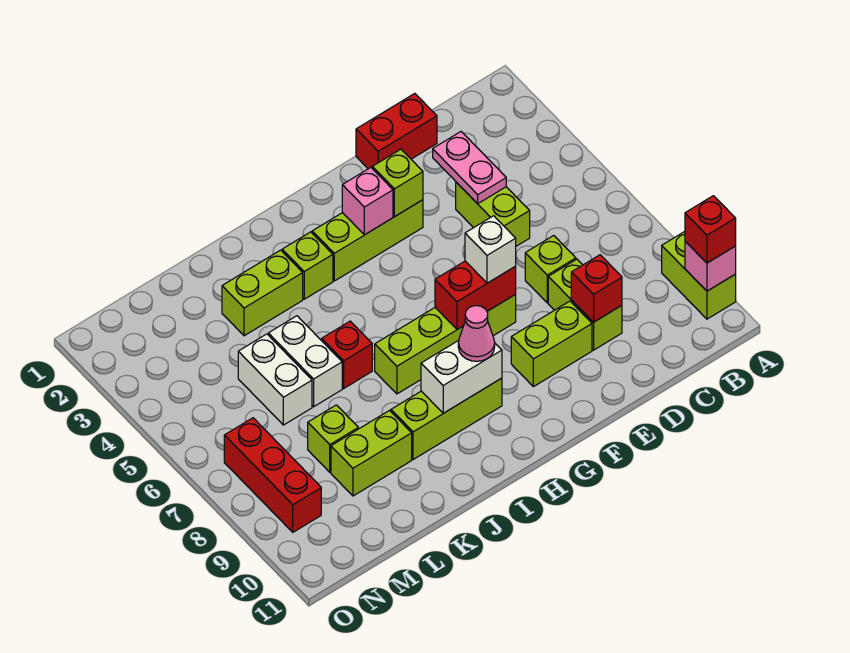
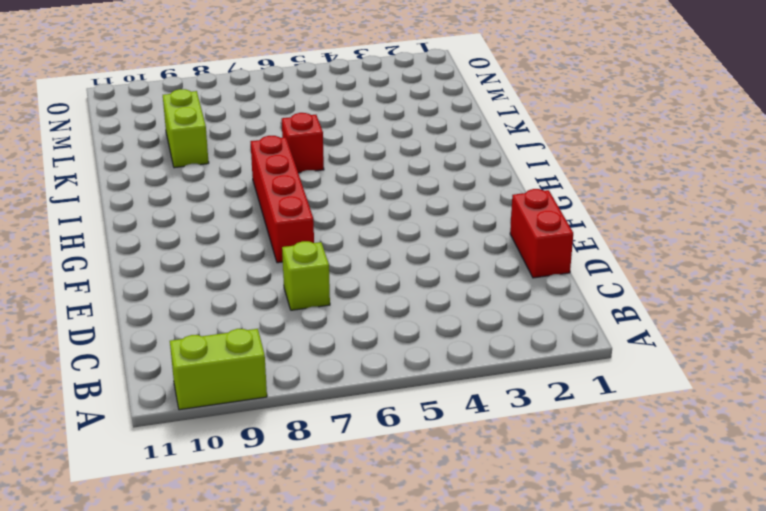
red 1x4 brick [250,136,314,263] -> lime 1x4 brick [375,294,516,394]
none -> lime 1x2 brick [456,182,530,246]
none -> lime 1x2 brick [548,259,622,350]
none -> lime 1x2 brick [511,301,592,387]

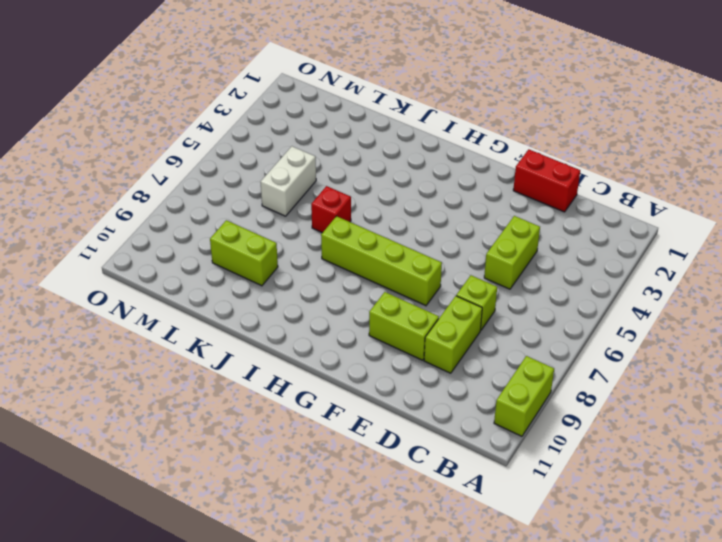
none -> lime 1x3 brick [312,200,423,281]
none -> lime 1x3 brick [391,378,502,460]
none -> lime 1x1 brick [282,232,333,299]

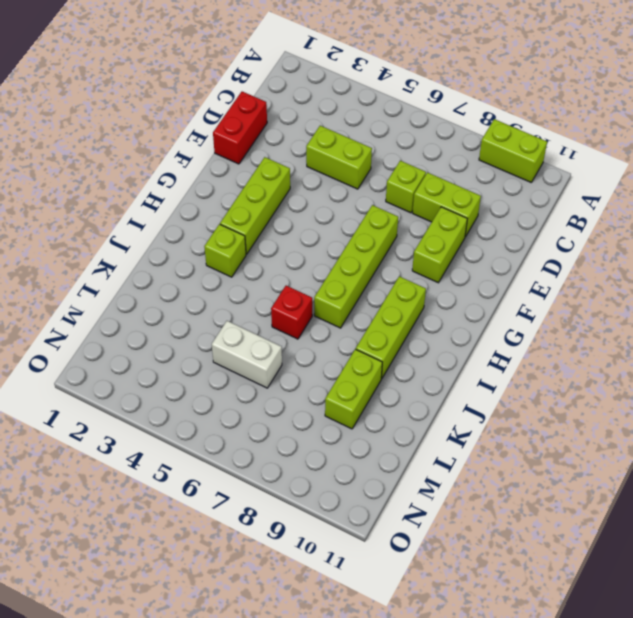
none -> lime 1x2 brick [222,250,303,336]
none -> white 1x2 brick [268,316,342,407]
none -> lime 1x1 brick [308,405,358,472]

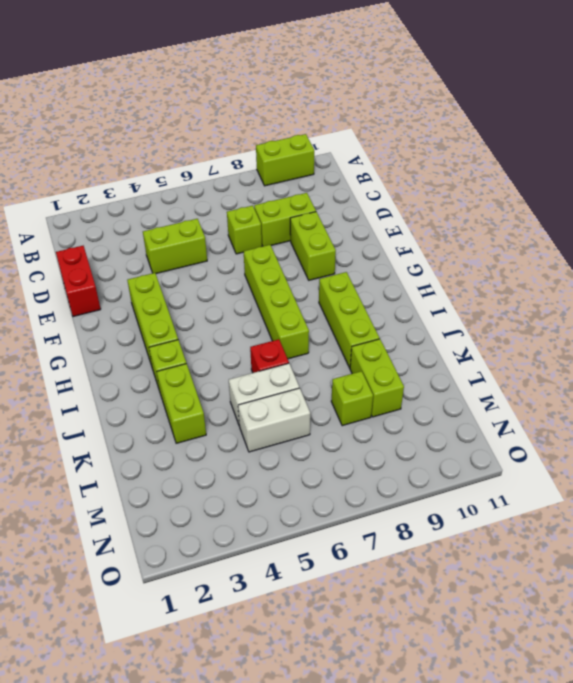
none -> red 1x3 brick [224,418,321,532]
none -> pink 1x1 brick [685,241,736,291]
none -> pink 1x2 plate [433,132,506,204]

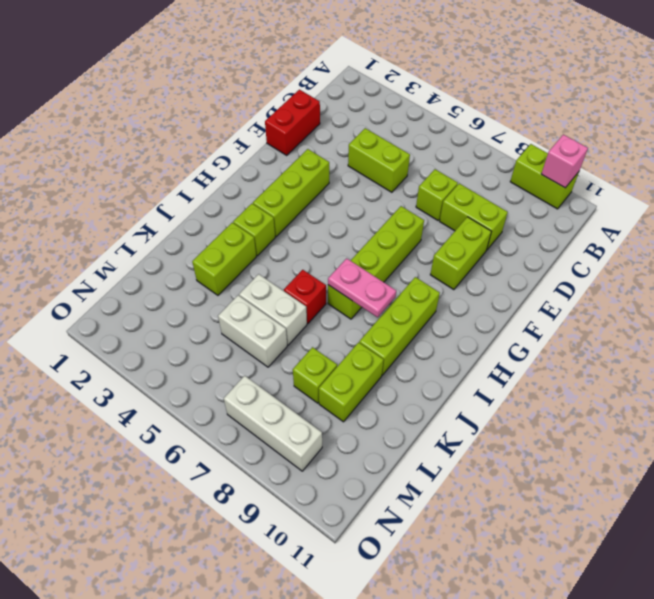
pink 1x2 plate [328,258,396,317] -> pink 1x2 plate moved to [433,132,506,204]
white 1x3 brick [224,376,322,471] -> red 1x3 brick [224,418,321,532]
none -> red 1x1 brick [571,255,622,322]
none -> lime 1x1 brick [372,149,423,216]
none -> red 1x2 brick [435,261,516,329]

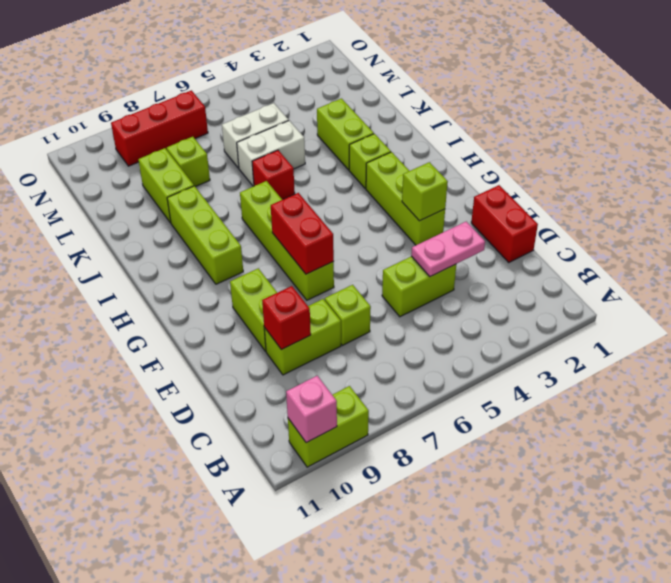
none -> pink 1x1 brick [342,168,393,235]
none -> white 1x2 brick [421,340,502,413]
none -> red 1x1 brick [685,196,736,263]

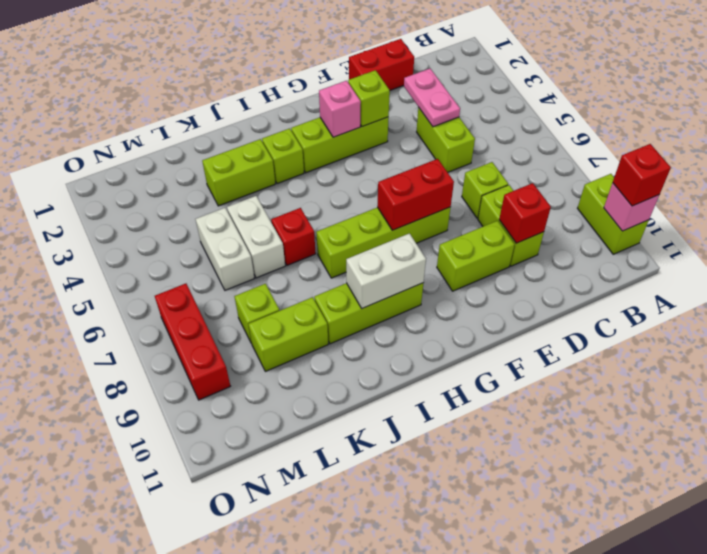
none -> white 1x1 brick [465,216,516,283]
none -> pink 1x1 cone [458,306,495,361]

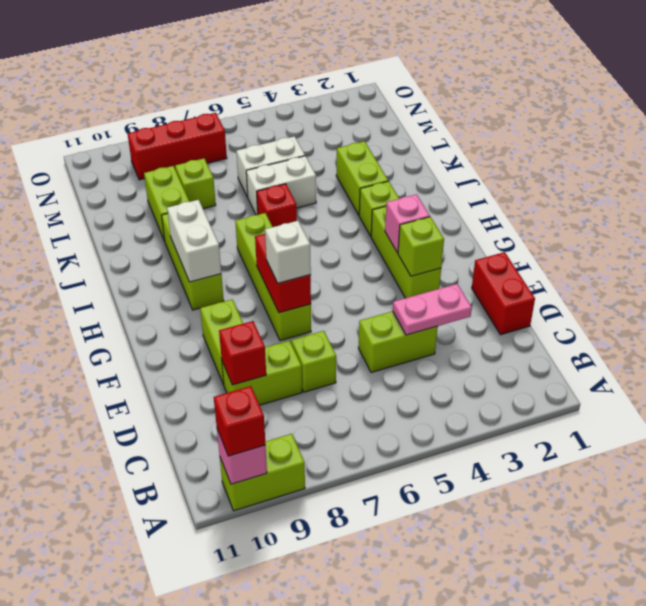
none -> pink 1x1 cone [458,306,495,361]

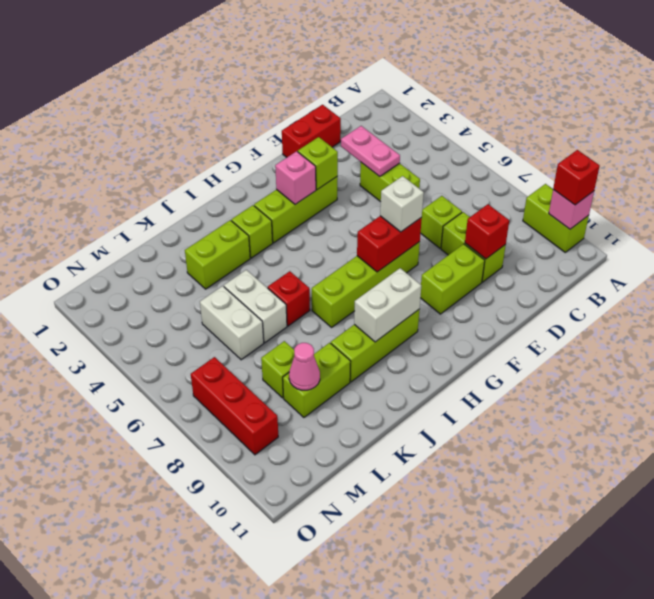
pink 1x1 cone [289,343,320,390] -> pink 1x1 cone moved to [458,306,495,361]

